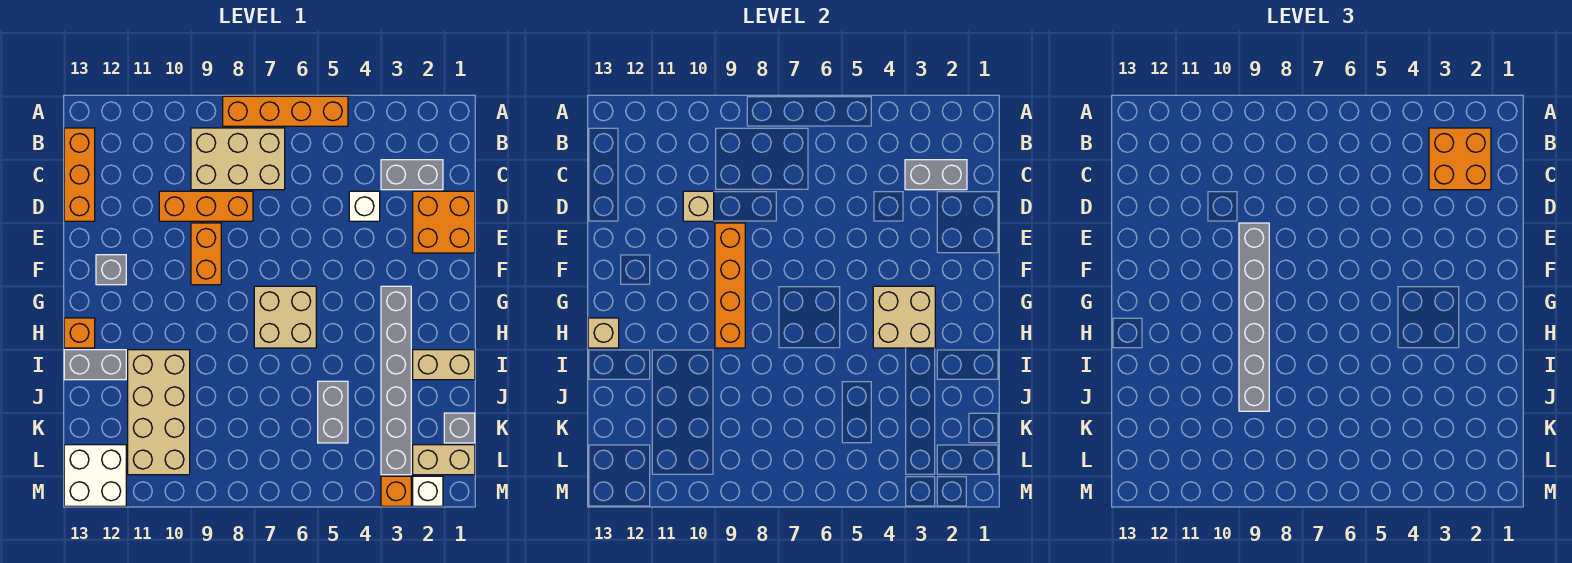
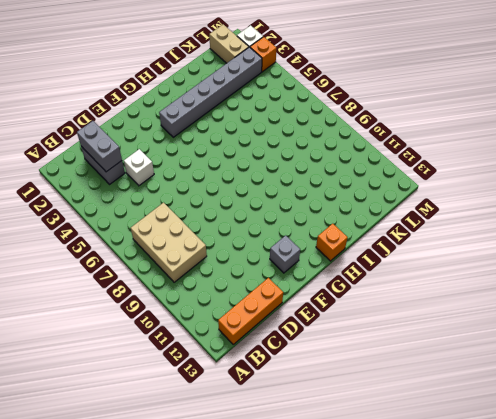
none -> orange 1x4 brick [223,96,348,126]
none -> orange 2x2 brick [413,191,475,253]
none -> orange 1x3 brick [159,191,253,221]

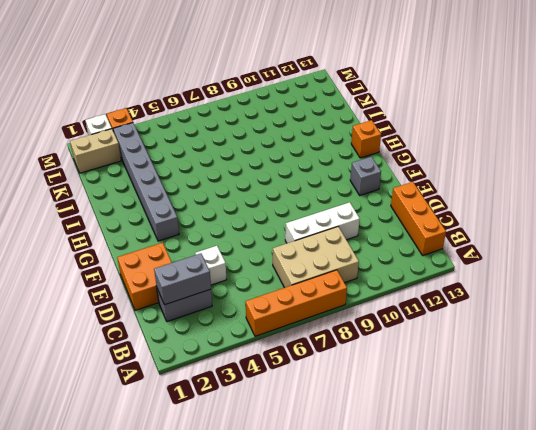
white 1x3 brick [285,202,360,243] -> orange 1x3 brick [159,191,253,221]
none -> orange 1x2 brick [191,223,221,285]
none -> tan 2x2 brick [254,286,316,348]
none -> tan 1x2 brick [413,350,475,380]

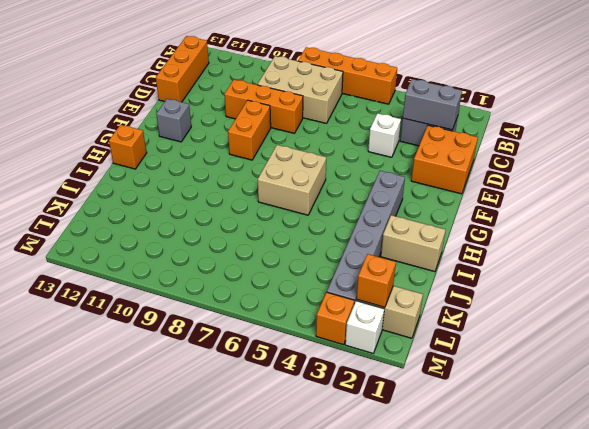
orange 1x1 brick [356,254,396,307] -> none
none -> tan 2x4 brick [128,350,190,475]
none -> grey 1x2 brick [64,350,126,380]
none -> grey 1x2 brick [318,381,348,443]

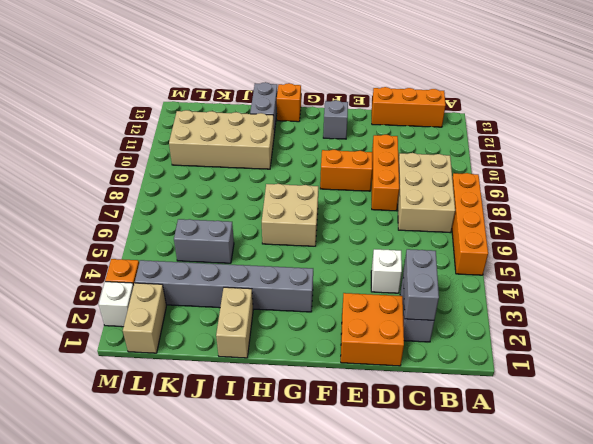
none -> grey 1x1 brick [444,413,475,443]
none -> white 2x2 brick [64,445,126,506]
none -> tan 1x1 brick [683,191,714,221]

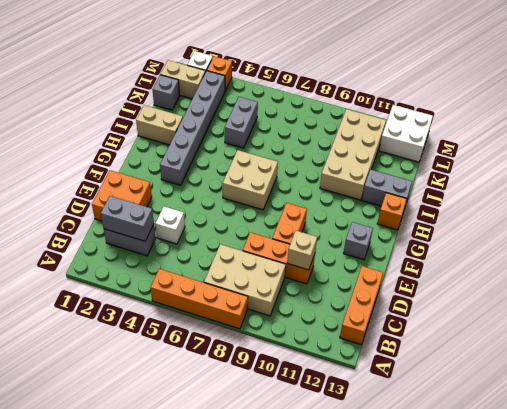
none -> orange 1x4 brick [715,223,745,348]
none -> tan 2x2 brick [873,286,935,348]
none -> tan 1x1 brick [588,318,619,348]

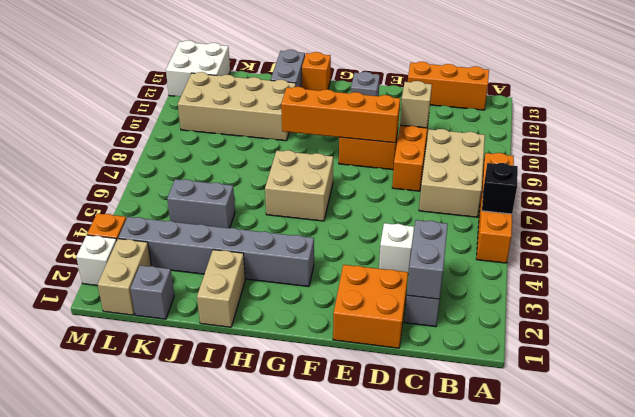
black 1x1 brick [482,163,518,214] -> none
none -> tan 2x2 brick [873,286,935,348]
none -> tan 1x1 brick [588,318,619,348]
none -> orange 2x2 brick [1429,128,1491,190]

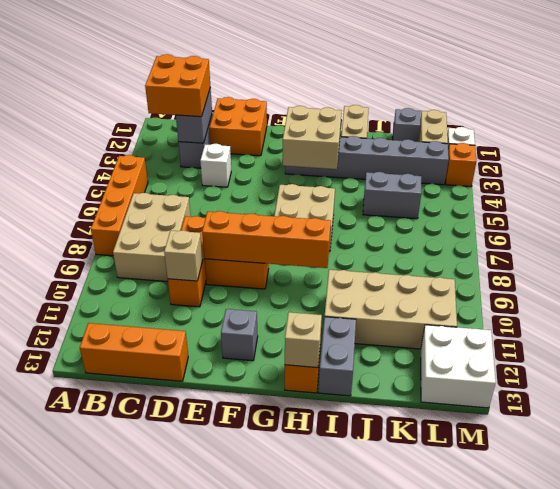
none -> grey 1x6 brick [1239,223,1269,411]

